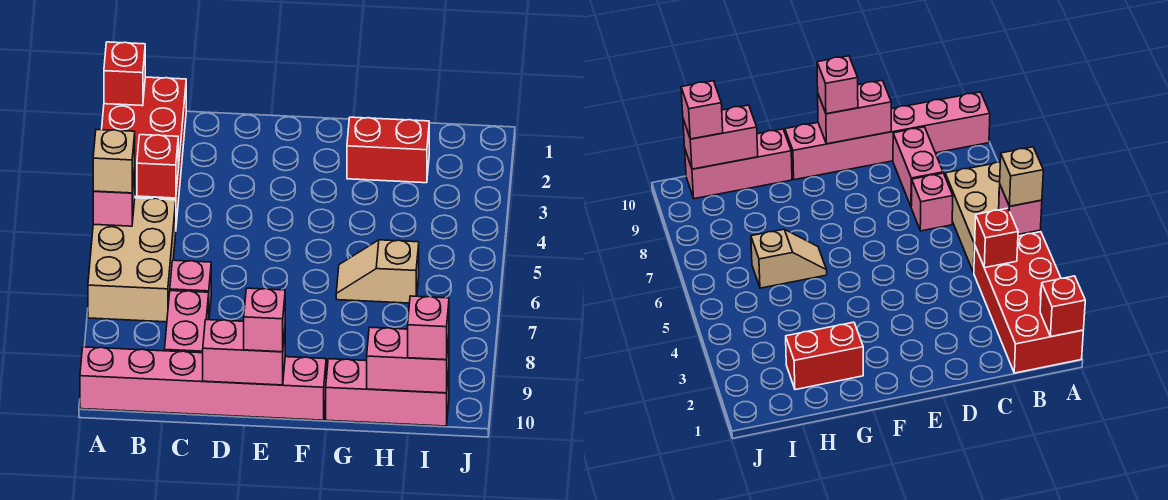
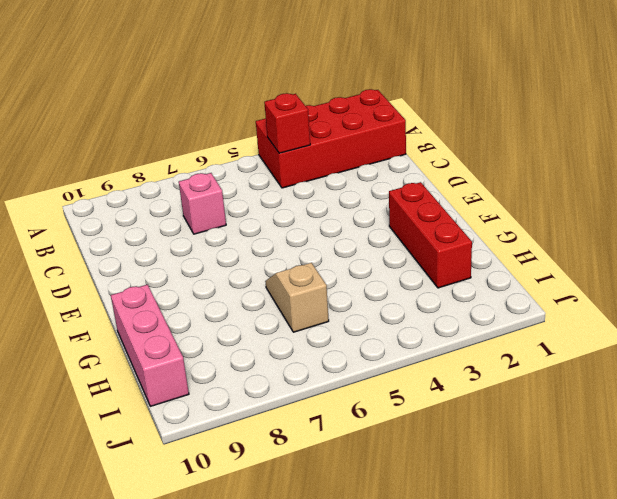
red 1x3 brick [389,182,472,288] -> red 1x2 brick [347,117,429,183]
none -> tan 2x3 brick [88,198,176,322]
none -> pink 1x6 brick [80,347,326,420]
none -> pink 1x2 brick [165,291,209,353]

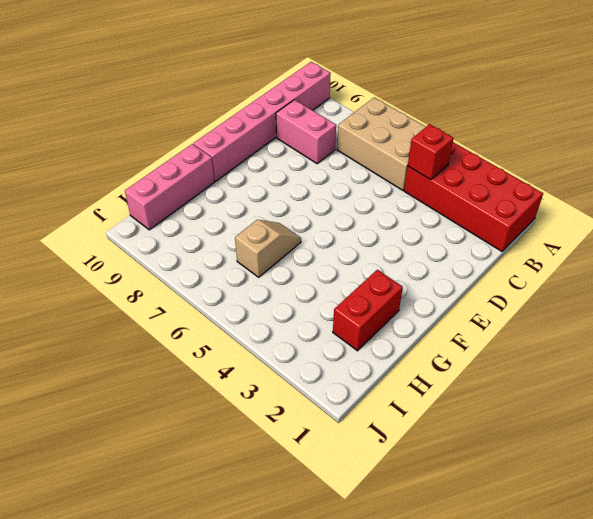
none -> pink 1x1 brick [170,260,211,316]
none -> red 1x1 brick [104,42,145,106]
none -> pink 1x1 brick [93,168,135,226]

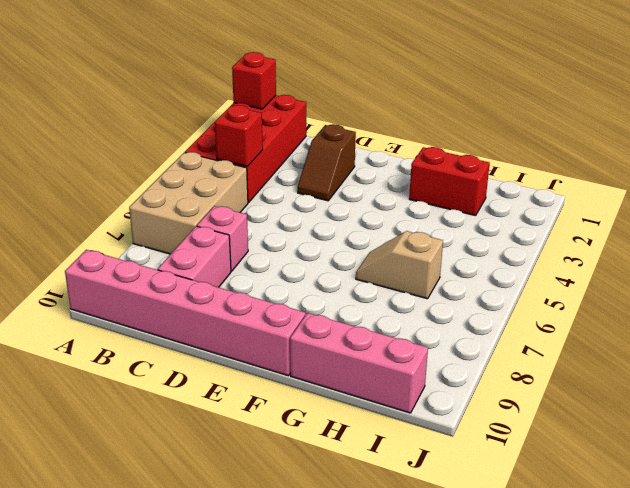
brown 1x2 slope [298,124,356,201] -> none
none -> pink 1x1 brick [93,168,135,226]
none -> pink 1x2 brick [203,320,285,385]
none -> pink 1x2 brick [367,327,449,393]

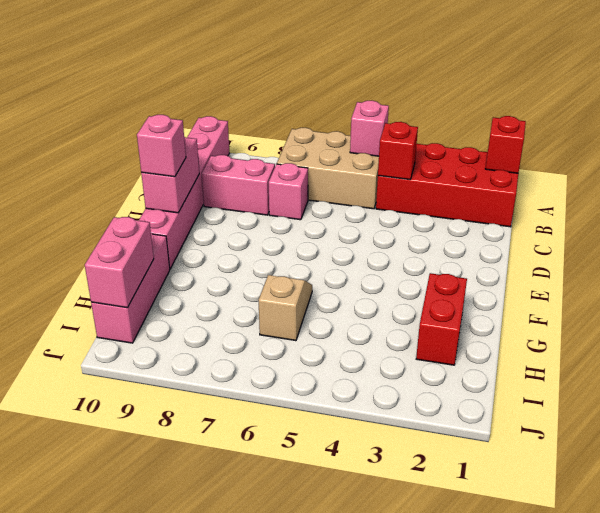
none -> tan 1x1 brick [93,130,135,193]
none -> pink 1x1 brick [408,296,449,360]

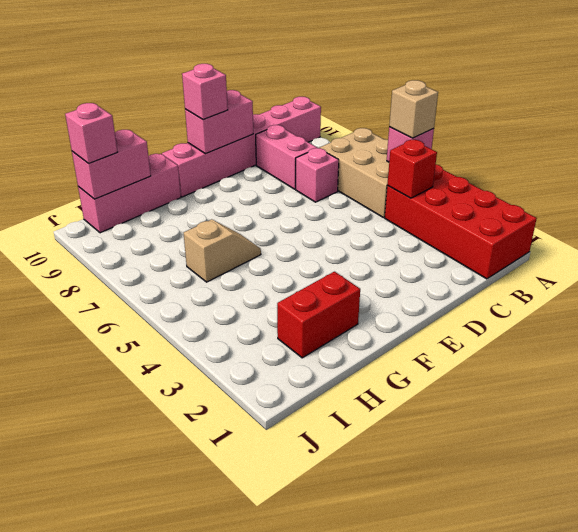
none -> red 1x1 brick [104,42,145,106]

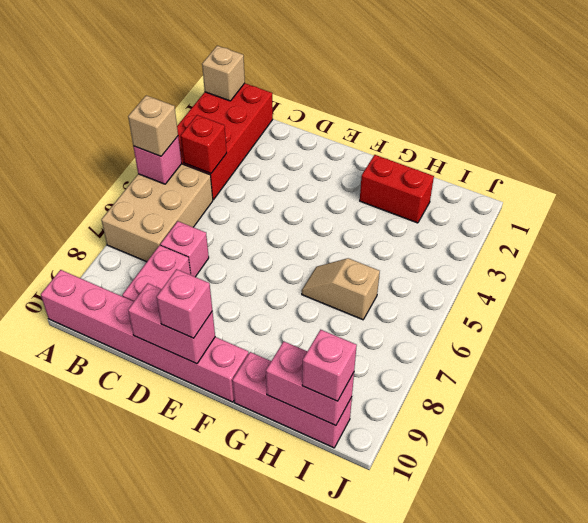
tan 1x1 brick [202,46,245,101] -> red 1x1 brick [104,42,145,106]

